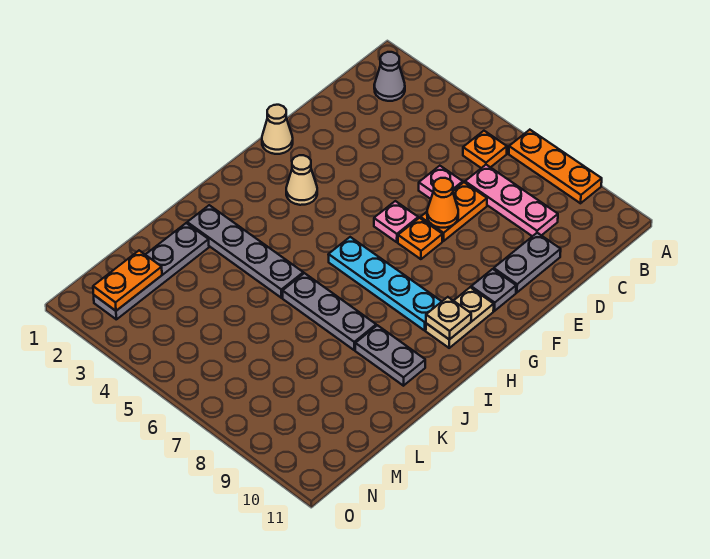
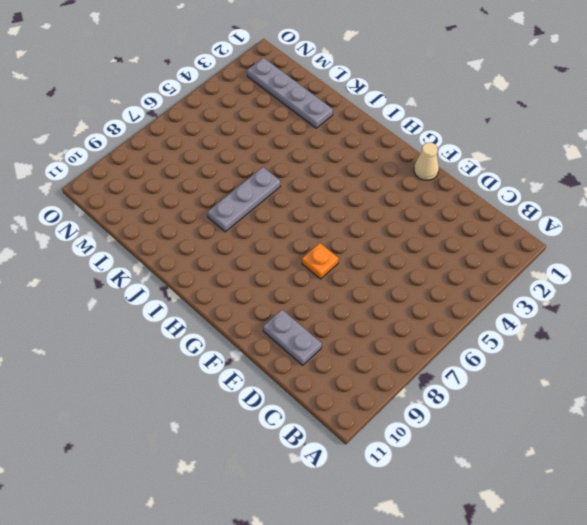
none -> orange 1x3 plate [509,130,602,203]
none -> grey 1x1 cone [374,52,405,101]
none -> orange 1x1 plate [463,131,507,168]

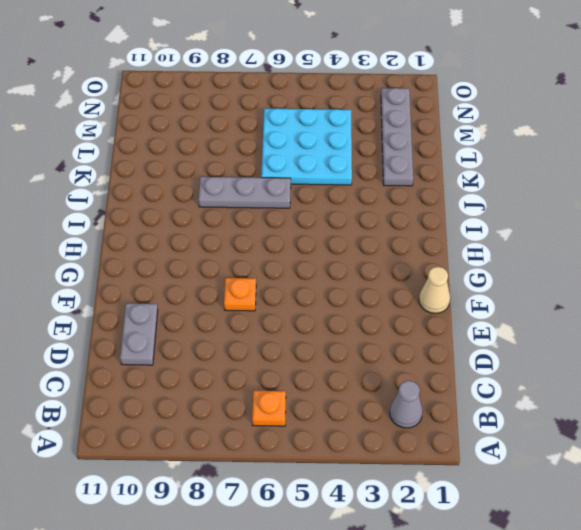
cyan 3x3 plate [261,108,352,185] -> none
none -> orange 1x3 plate [509,130,602,203]
none -> pink 1x3 plate [465,165,558,236]
none -> pink 1x1 plate [419,166,463,199]

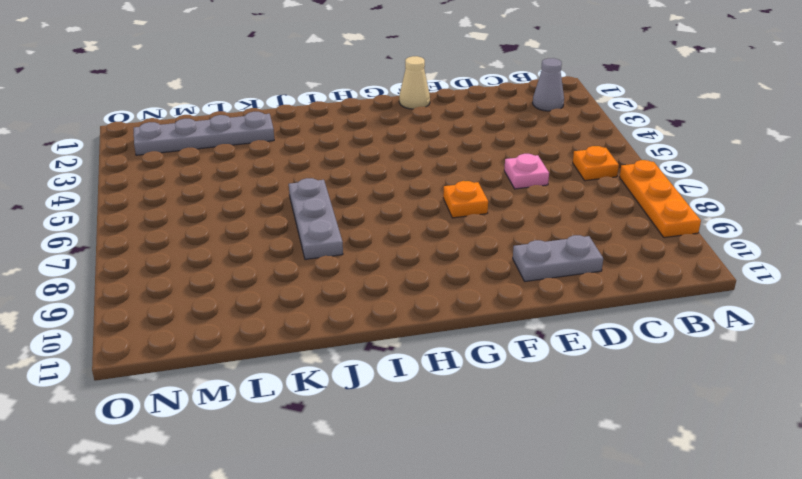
none -> pink 1x3 plate [465,165,558,236]
none -> orange 1x2 plate [421,182,487,241]
none -> pink 1x1 plate [374,201,418,242]

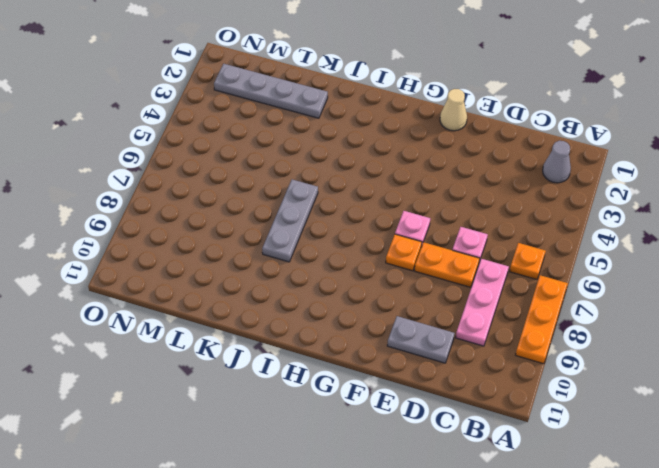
none -> grey 1x1 plate [471,269,516,311]
none -> tan 1x1 cone [286,155,317,205]
none -> tan 1x2 plate [426,287,494,348]

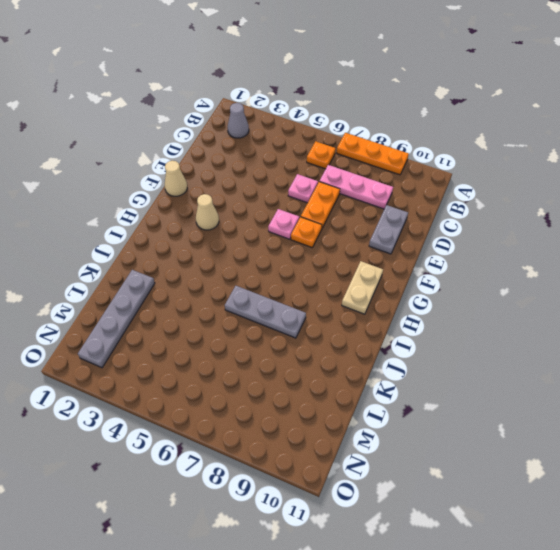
none -> grey 1x1 plate [471,269,516,311]
none -> cyan 1x4 plate [328,237,442,330]
none -> grey 1x4 plate [187,205,303,298]

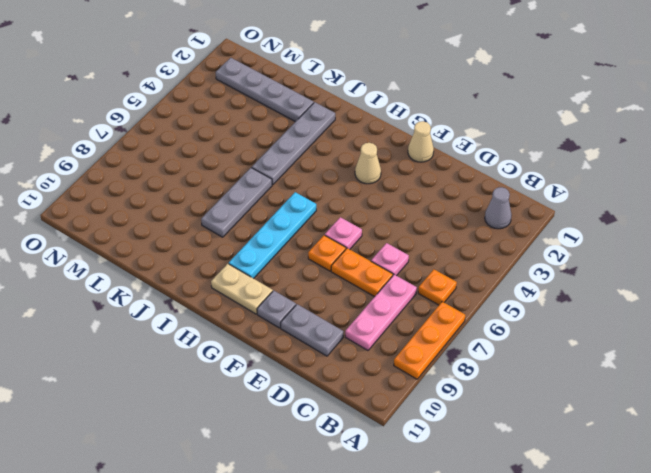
none -> grey 1x2 plate [355,325,425,386]
none -> orange 1x1 cone [427,178,458,228]
none -> tan 1x1 plate [426,297,471,340]

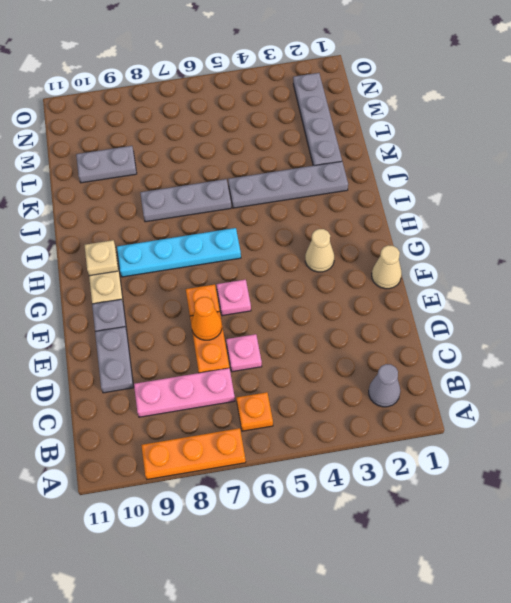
grey 1x2 plate [76,146,137,183] -> grey 1x2 plate moved to [355,325,425,386]
none -> orange 1x2 plate [93,251,162,311]

